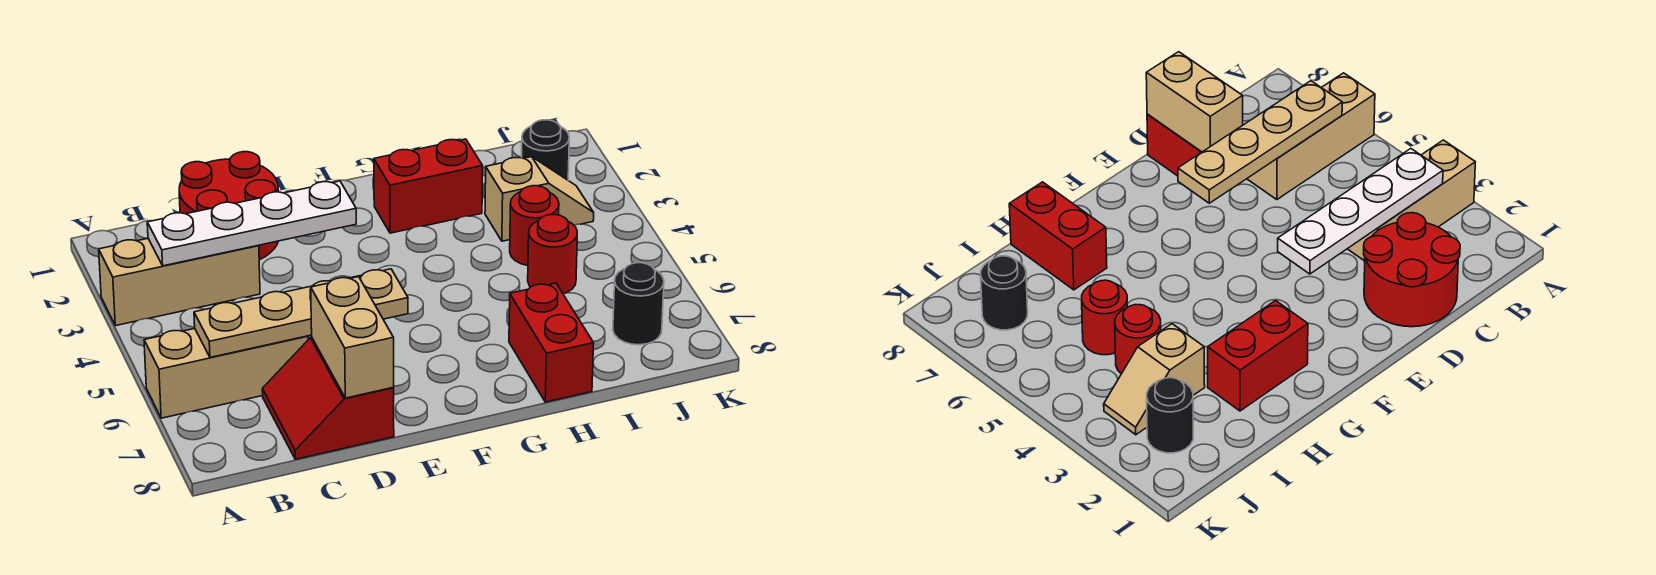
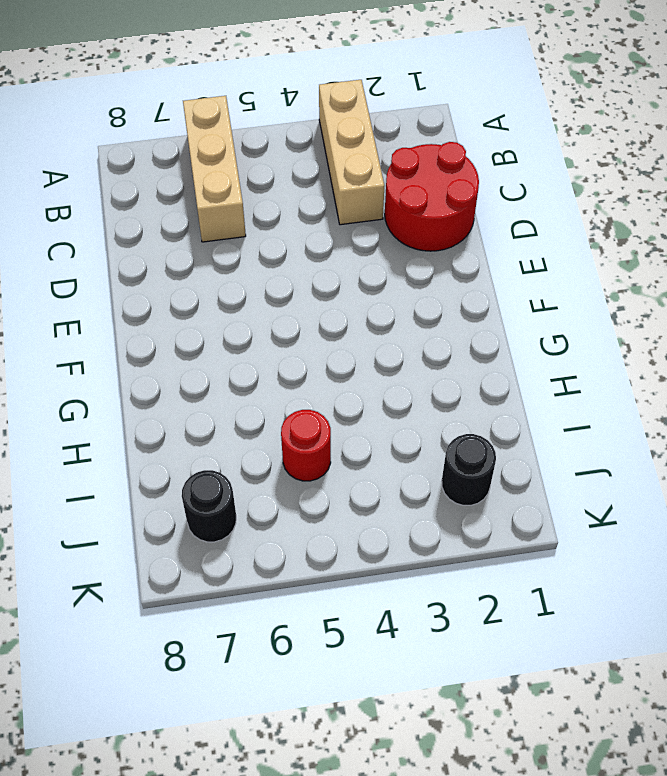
none -> red 2x2 slope [262,337,394,459]
none -> red 1x2 brick [374,139,483,233]
none -> red 1x2 brick [509,283,594,402]

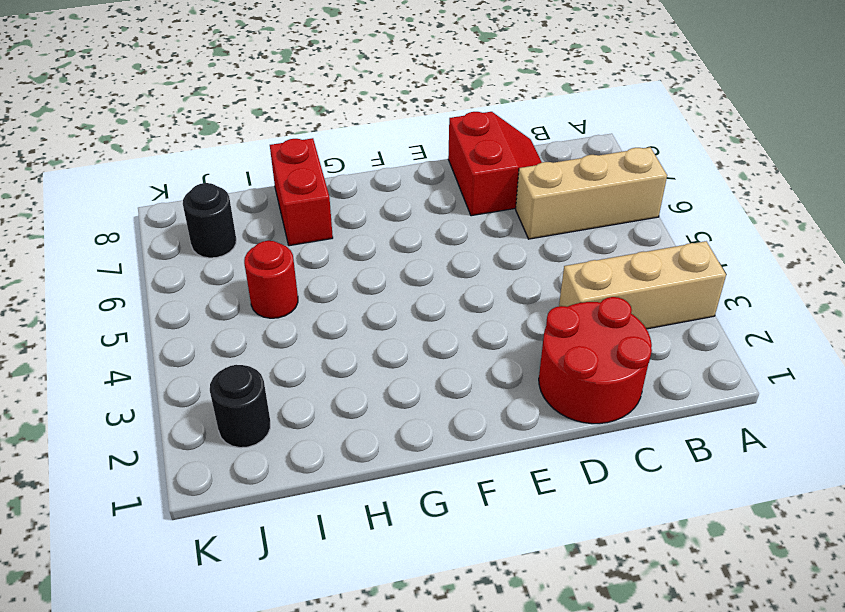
none -> red 1x2 brick [374,139,483,233]
none -> tan 1x2 slope [485,157,594,241]
none -> red 1x1 round brick [510,186,559,266]

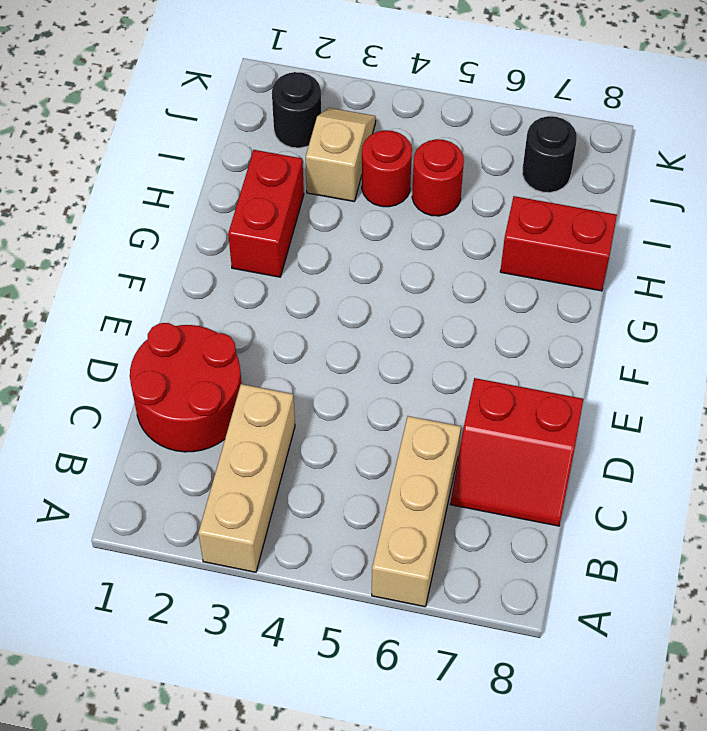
none -> white 1x4 plate [147,181,356,266]
none -> tan 1x4 plate [194,269,408,357]
none -> tan 1x2 brick [311,277,394,398]

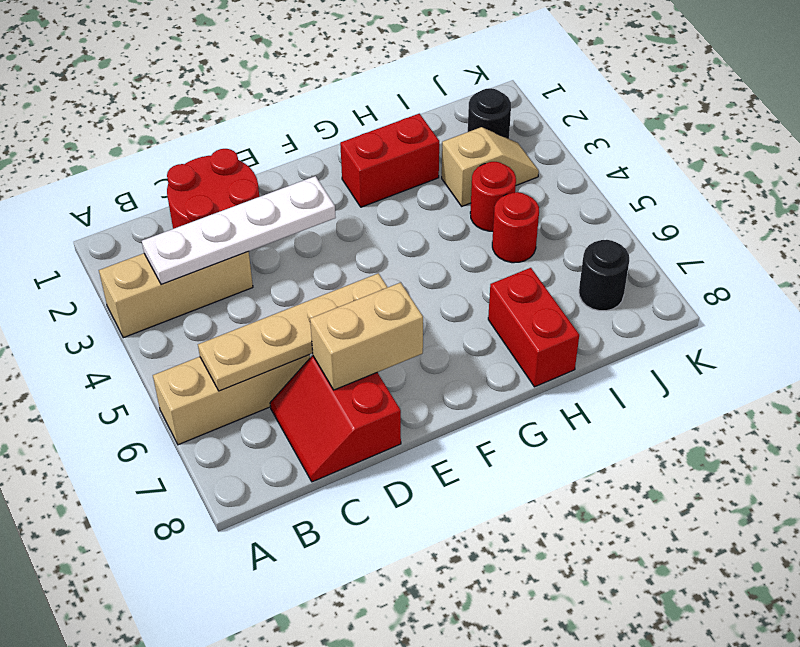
tan 1x2 brick [310,283,423,390] -> tan 1x2 brick turned to [311,277,394,398]

